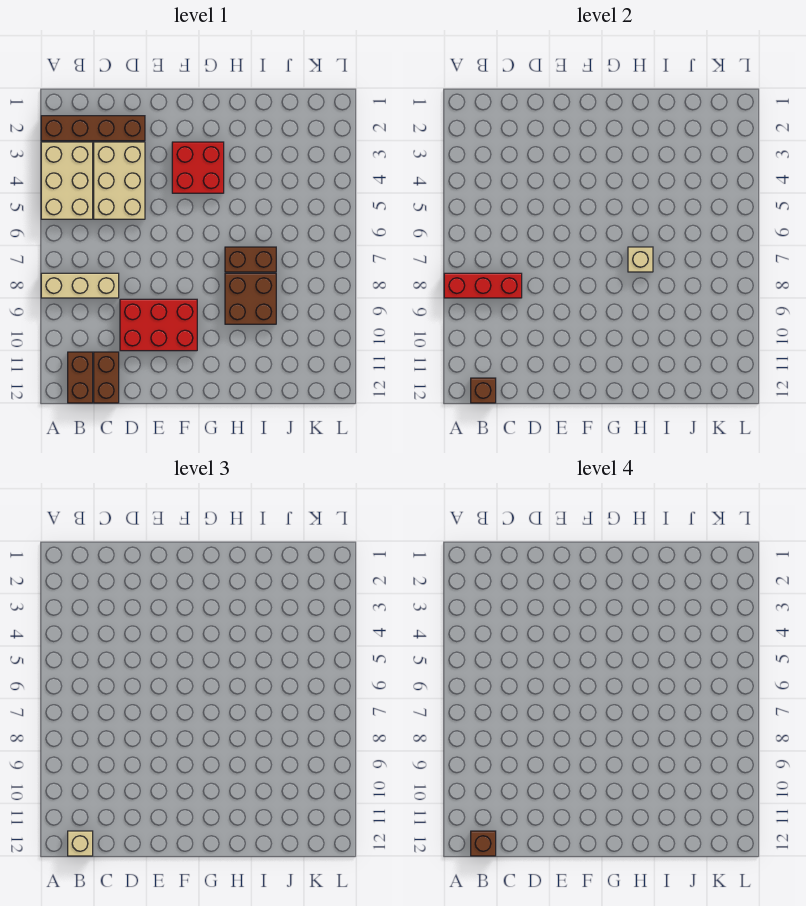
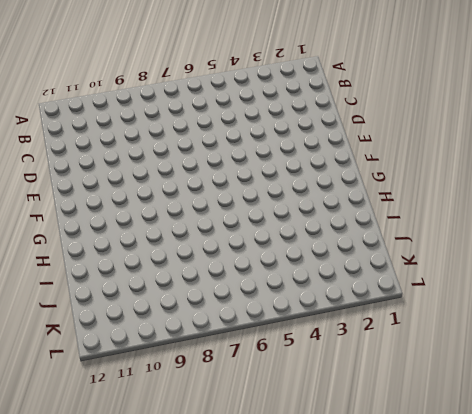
none -> brown 1x4 brick [41,116,145,141]
none -> tan 2x3 brick [41,142,93,219]
none -> tan 1x3 brick [41,273,119,298]

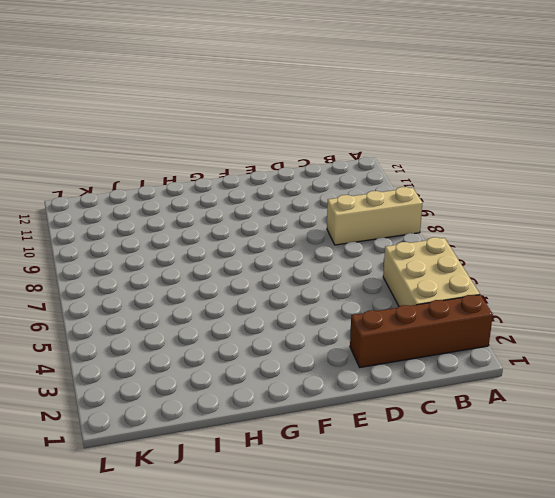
none -> brown 1x2 brick [68,352,93,403]
none -> tan 2x3 brick [94,142,145,219]
none -> brown 1x2 brick [94,352,119,403]

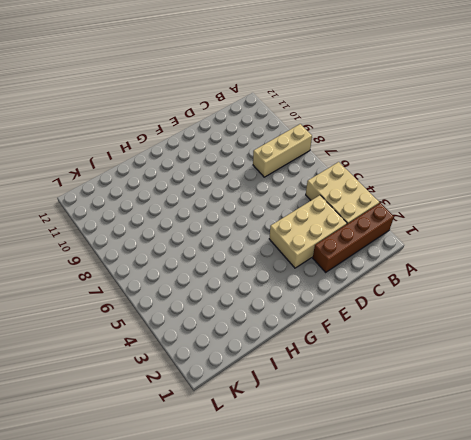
tan 2x3 brick [269,195,347,268] -> tan 2x3 brick turned to [94,142,145,219]
none -> brown 1x2 brick [68,352,93,403]
none -> brown 1x2 brick [94,352,119,403]
none -> red 2x3 brick [120,299,197,351]

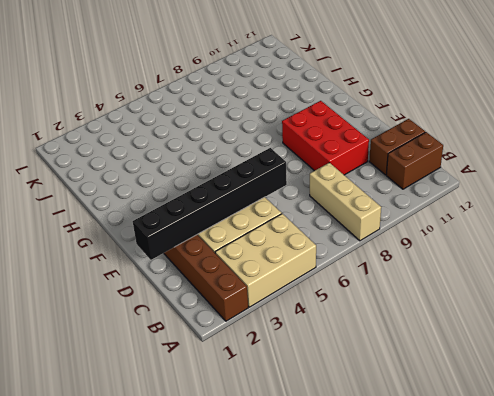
black 1x6 brick [133,148,287,260] -> none
none -> red 2x2 brick [172,142,224,193]
none -> brown 1x2 brick [225,247,276,272]
none -> brown 2x2 brick [225,273,276,324]

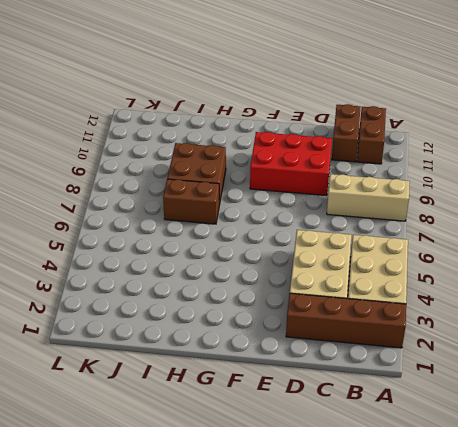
none -> red 2x2 brick [172,142,224,193]
none -> red 1x3 brick [444,273,522,298]
none -> brown 1x1 brick [471,378,496,403]

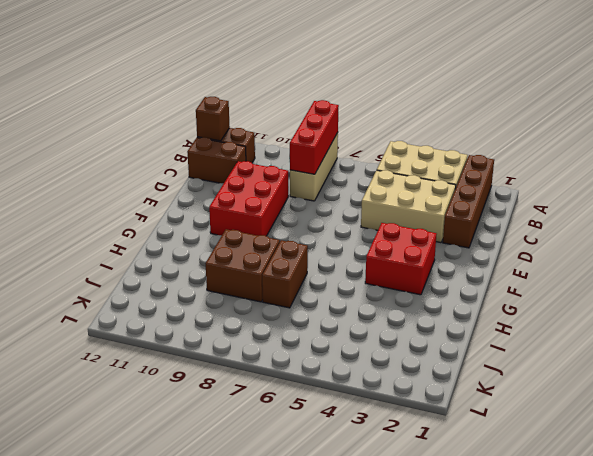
none -> tan 1x1 brick [628,247,653,272]
none -> tan 1x1 brick [68,831,93,856]
none -> brown 1x1 brick [471,831,496,856]

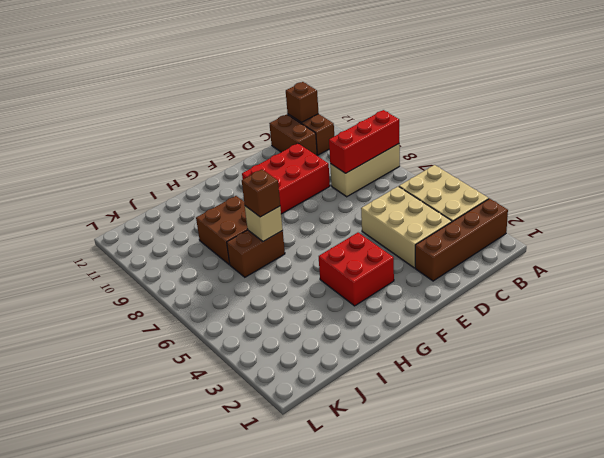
brown 1x1 brick [242,169,280,217] -> brown 1x1 brick moved to [471,831,496,856]
none -> tan 1x1 brick [68,831,93,856]

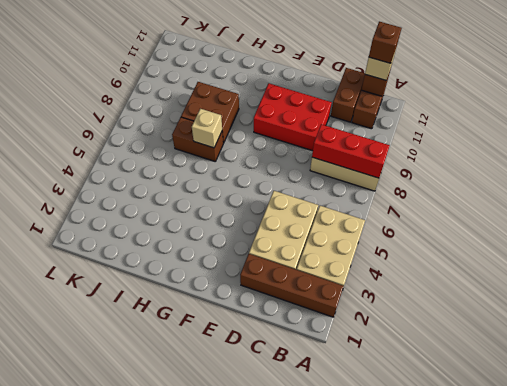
none -> red 2x2 brick [172,142,224,193]

